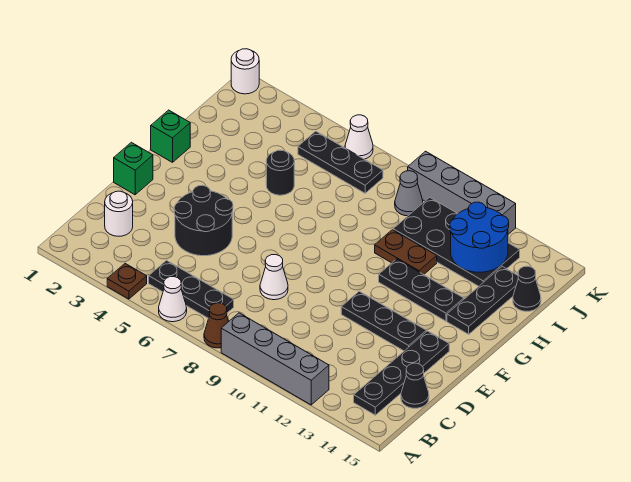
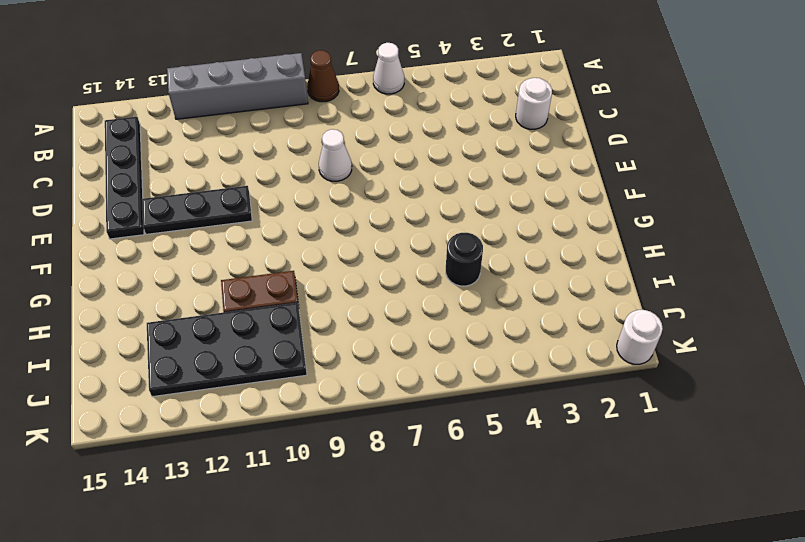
none -> brown 1x1 plate [107,264,147,299]
none -> black 1x3 plate [149,261,234,318]
none -> black 1x1 cone [401,363,429,408]

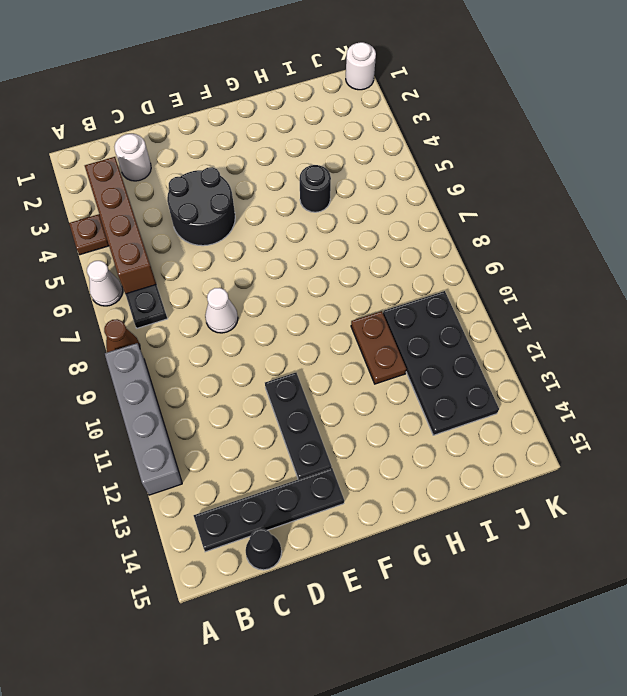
brown 1x4 brick [85,157,156,294] -> none
none -> green 1x1 brick [114,142,153,195]
none -> green 1x1 brick [151,110,190,162]
none -> black 1x3 plate [379,259,464,321]

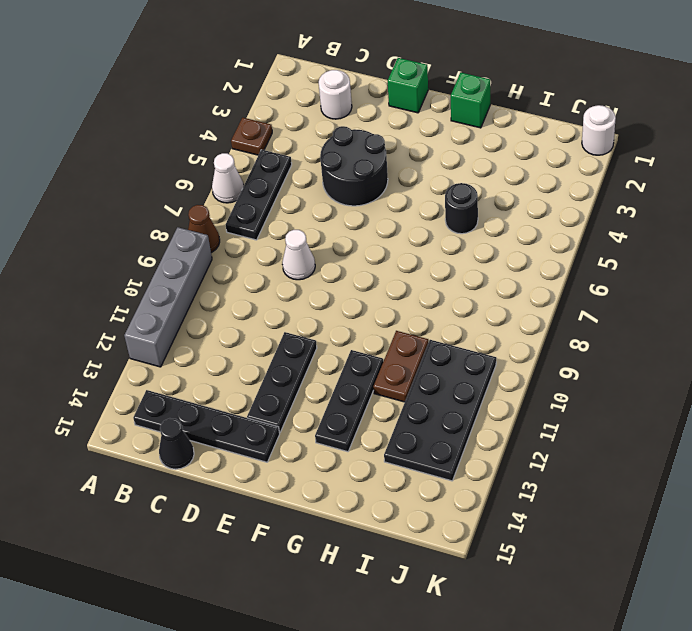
none -> black 1x3 plate [447,266,518,334]
none -> black 1x1 cone [513,266,541,311]
none -> black 1x3 plate [298,131,383,193]

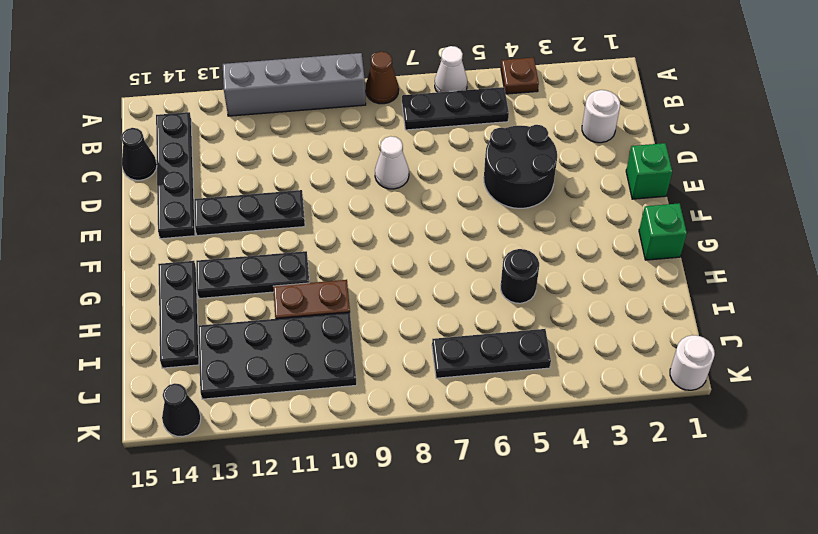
black 1x1 cone [162,383,201,437] -> black 1x1 cone moved to [513,266,541,311]
none -> grey 1x1 cone [395,171,423,216]
none -> white 1x1 cone [345,115,373,159]
none -> grey 1x4 brick [408,151,516,234]

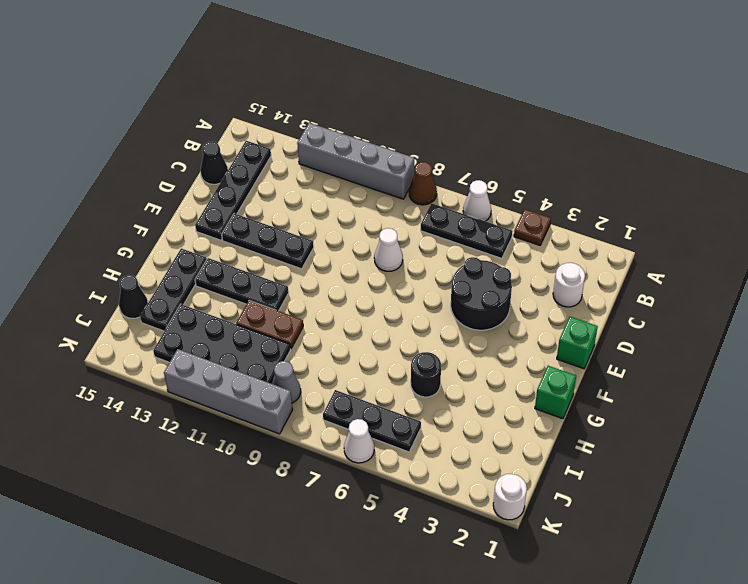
none -> blue 2x2 round brick [450,202,509,272]

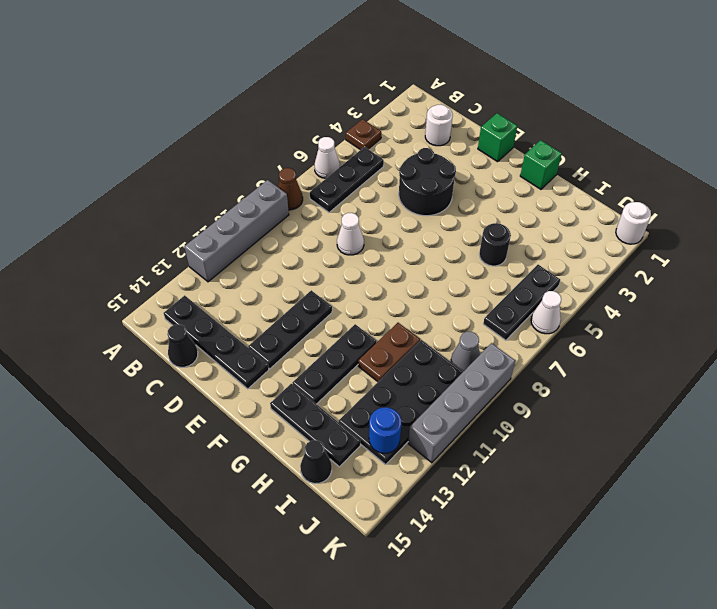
blue 1x1 round brick [369,407,401,453] -> blue 2x2 round brick [450,202,509,272]

